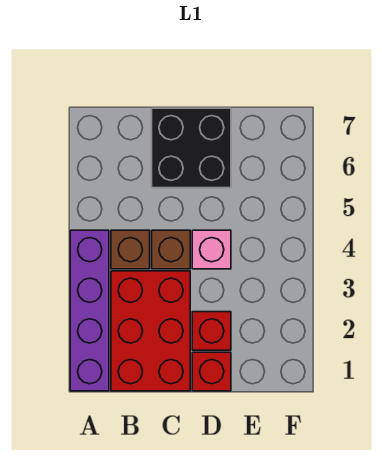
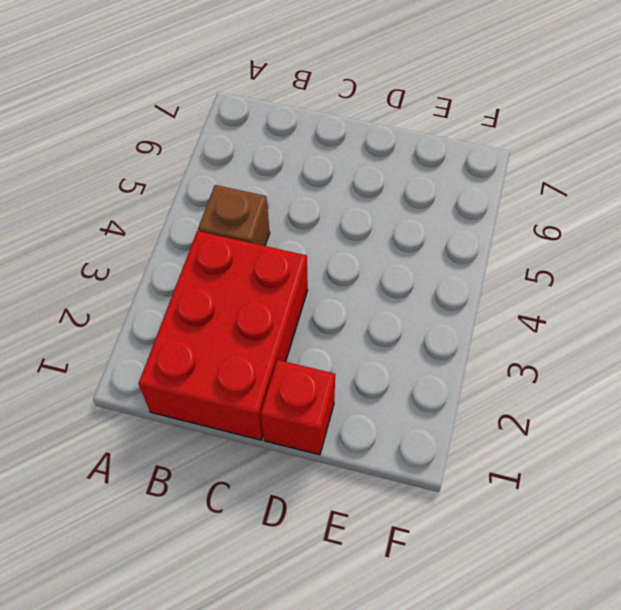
none -> purple 1x4 brick [70,230,109,391]
none -> brown 1x1 brick [152,230,190,269]

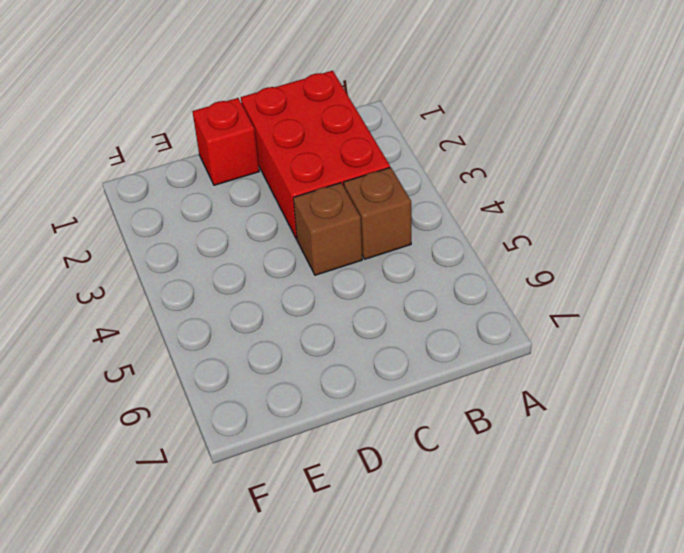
none -> purple 1x4 brick [70,230,109,391]
none -> black 2x2 brick [152,108,231,188]

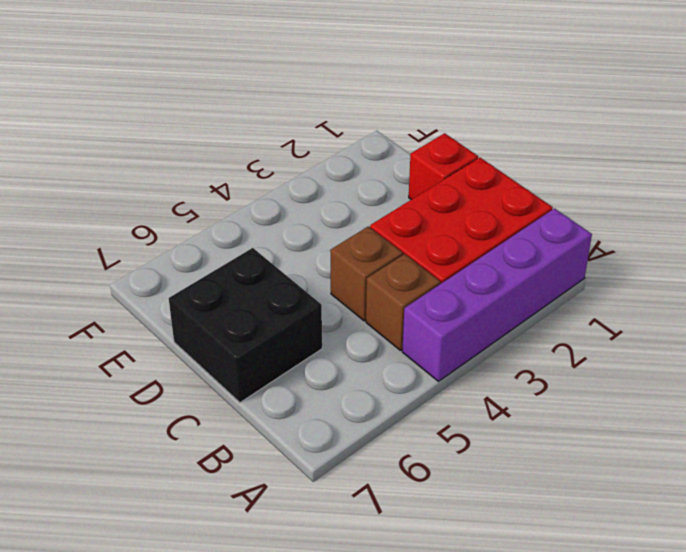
none -> red 1x1 brick [192,312,231,350]
none -> pink 1x1 brick [192,230,231,269]

